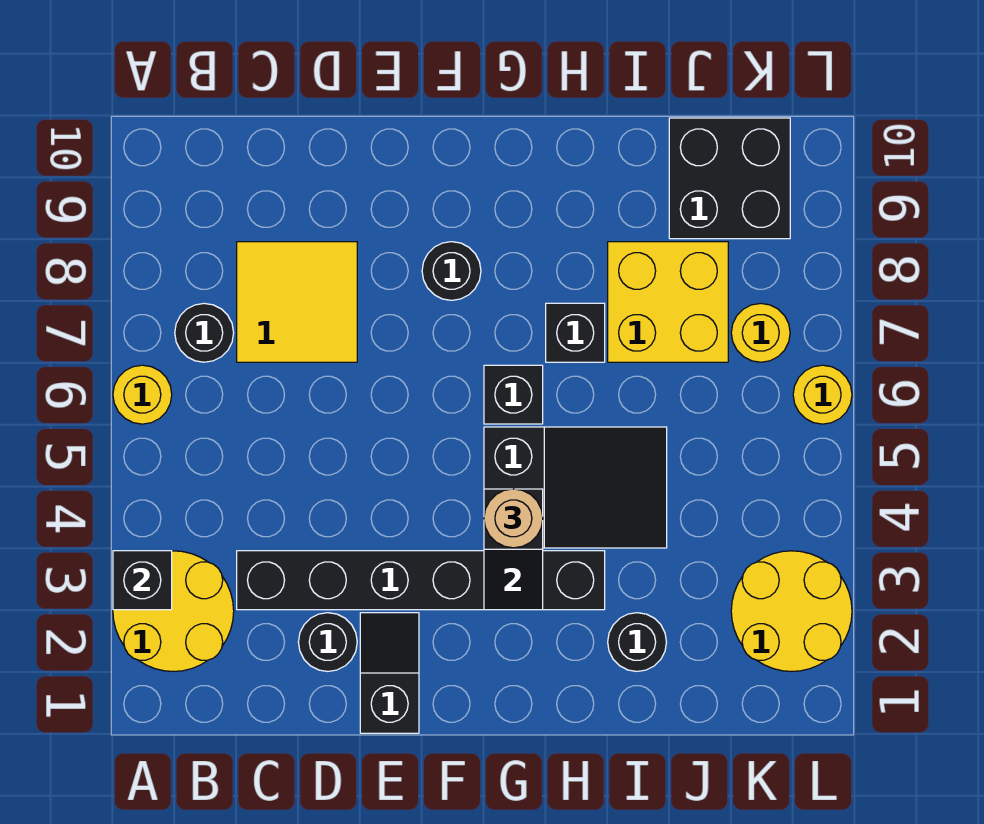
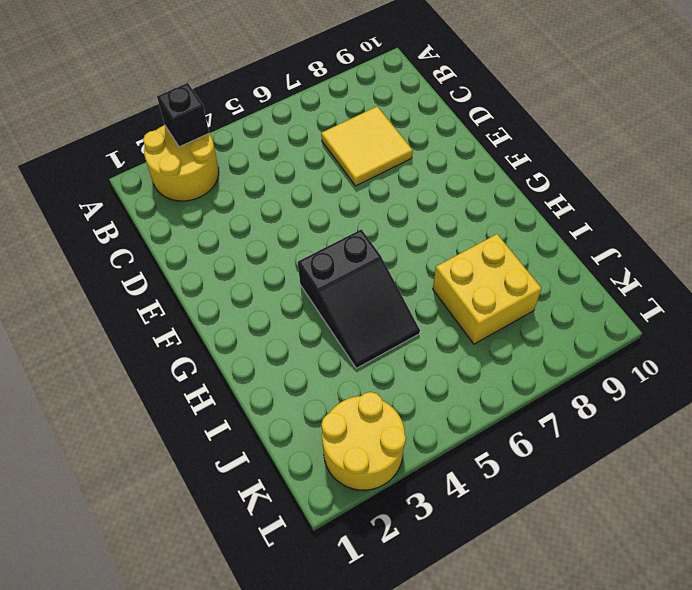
none -> yellow 1x1 round brick [113,365,172,424]
none -> black 1x1 round brick [175,303,234,362]
none -> black 1x6 brick [237,551,605,610]

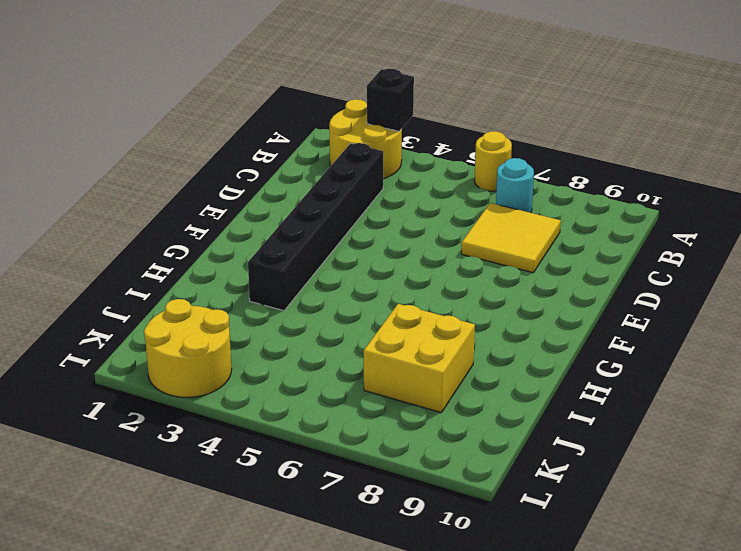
cyan 1x1 round brick [496,158,534,213] -> black 1x1 round brick [175,303,234,362]
none -> black 1x1 round brick [298,613,357,671]
none -> black 1x2 slope [360,613,419,733]
none -> black 1x1 round brick [422,242,481,300]

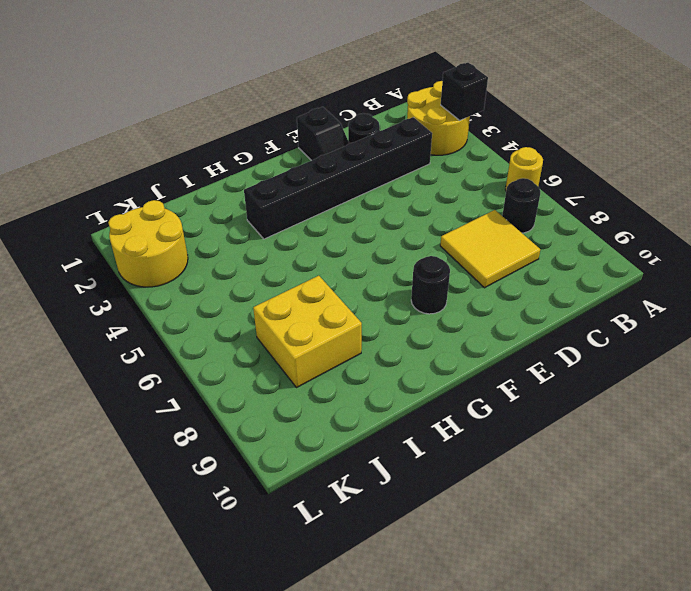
none -> black 2x3 slope [484,427,667,548]
none -> black 1x1 brick [484,365,543,424]
none -> black 1x1 brick [546,303,605,362]

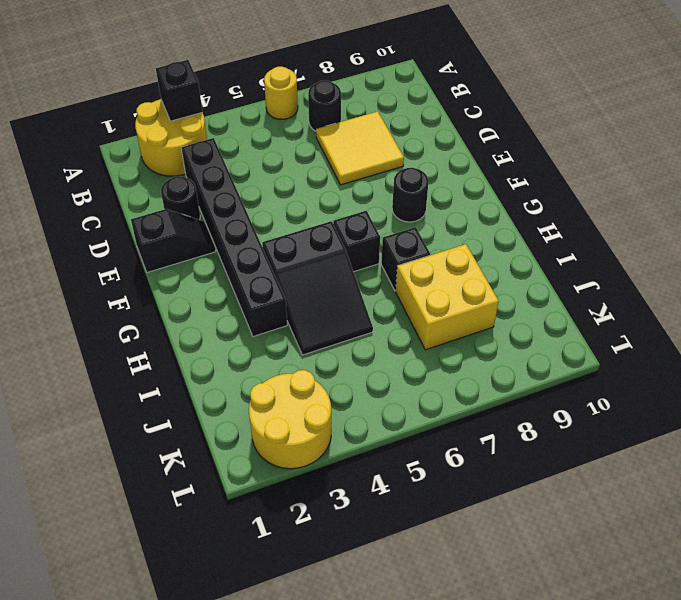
none -> black 1x1 round brick [608,613,666,671]
none -> black 2x2 brick [669,118,790,239]
none -> yellow 1x1 round brick [731,303,790,362]

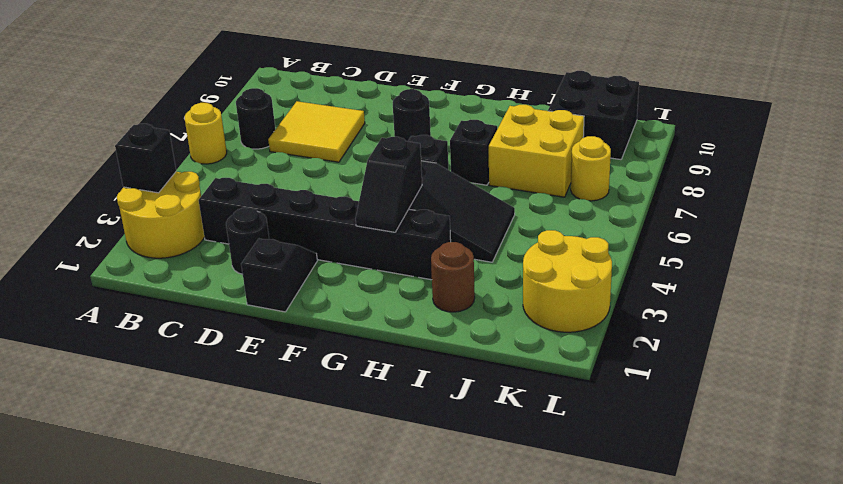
brown 1x1 round brick [431,242,475,312] -> black 1x1 round brick [608,613,666,671]
none -> yellow 1x1 round brick [793,365,852,424]
none -> tan 1x1 round brick [484,489,543,548]

